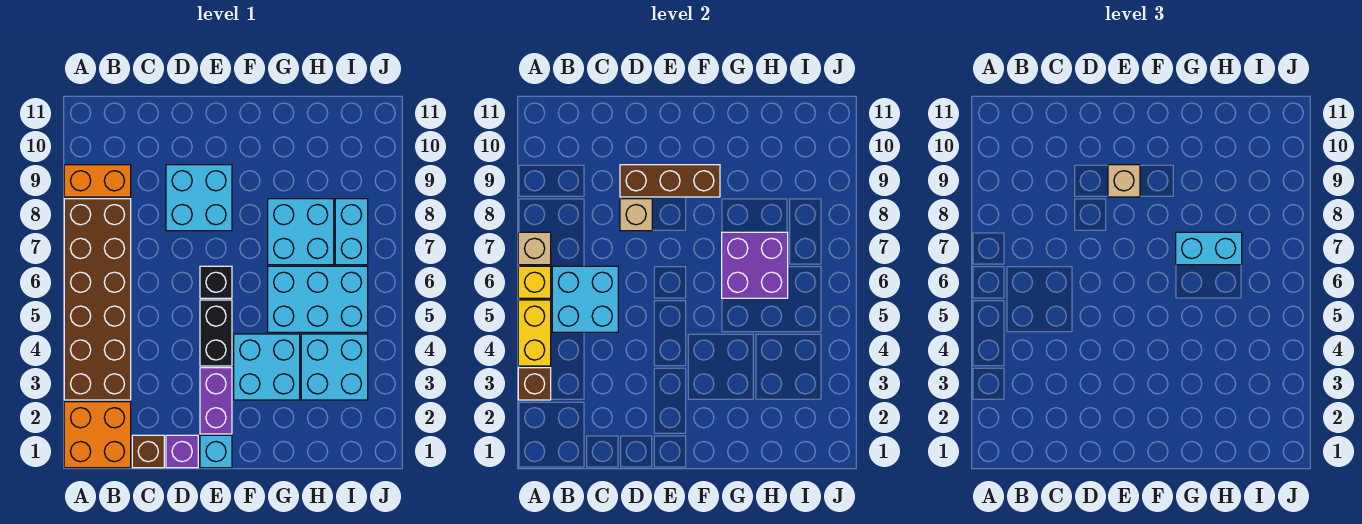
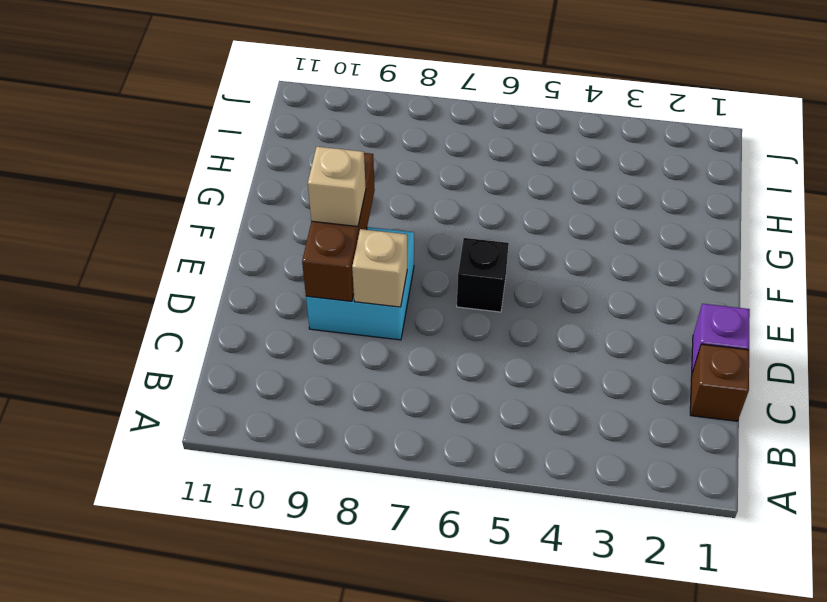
none -> orange 2x2 brick [64,402,131,468]
none -> brown 2x6 brick [64,199,131,400]
none -> orange 1x2 brick [64,165,131,197]

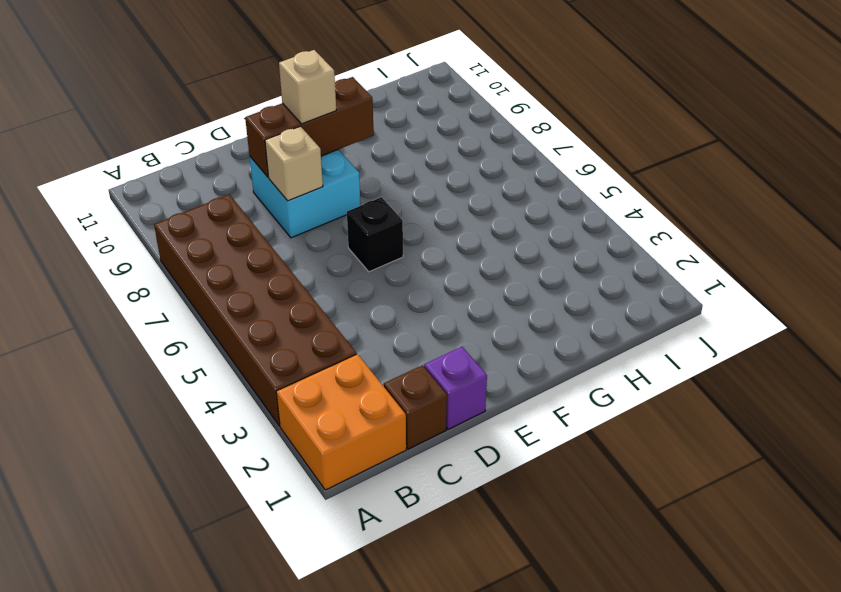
none -> orange 1x2 brick [64,165,131,197]
none -> cyan 1x1 brick [200,435,232,468]
none -> purple 1x2 brick [200,368,232,434]

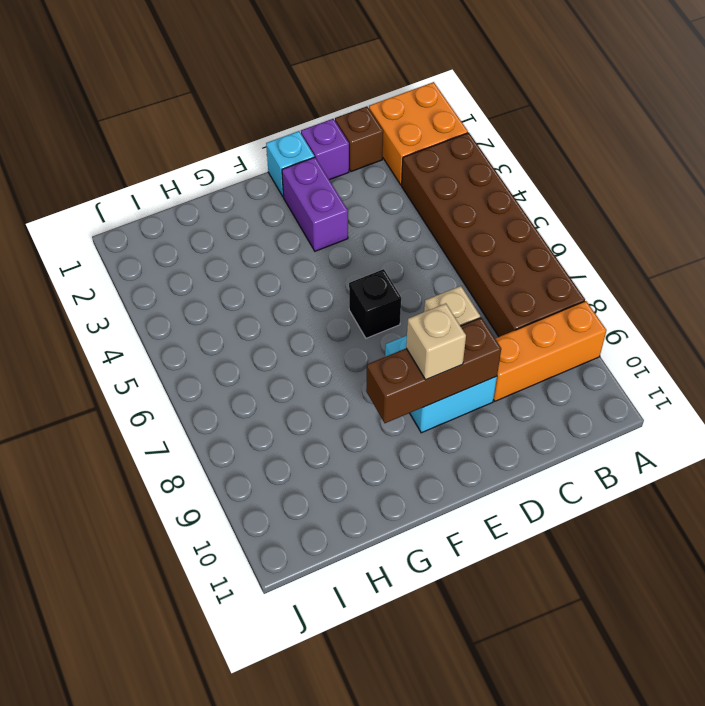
orange 1x3 brick [493,301,607,401] -> orange 1x2 brick [64,165,131,197]
none -> black 1x2 brick [200,300,232,366]
none -> cyan 2x2 brick [234,334,300,400]
none -> cyan 2x3 brick [268,266,368,332]

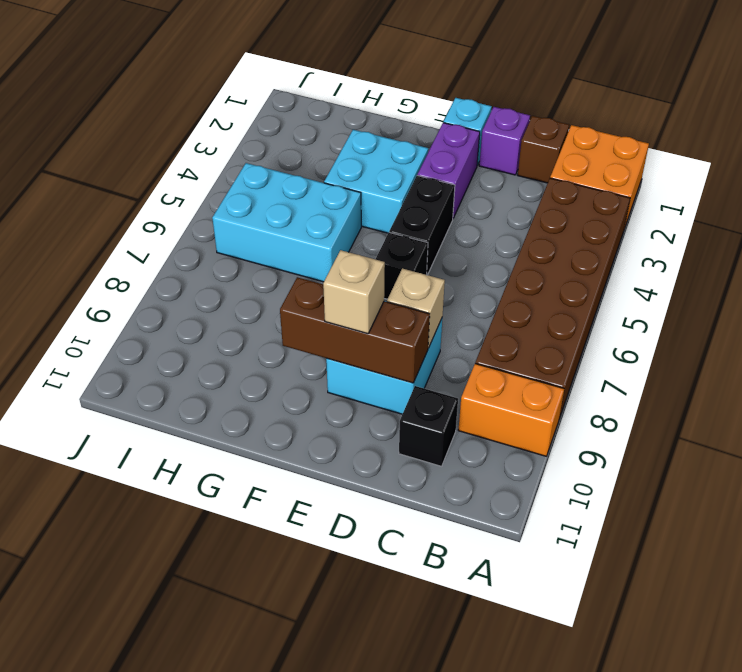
black 1x1 brick [399,386,458,466] -> none
none -> cyan 2x2 brick [268,199,334,265]
none -> cyan 2x2 brick [301,334,368,400]
none -> cyan 1x2 brick [335,199,368,265]

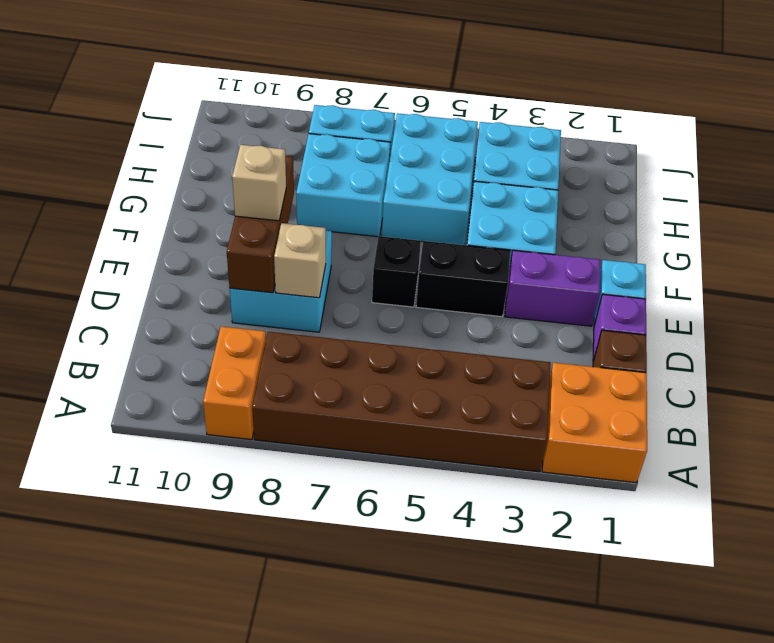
none -> brown 1x1 brick [518,368,551,400]
none -> yellow 1x2 brick [518,300,551,366]
none -> yellow 1x1 brick [518,266,551,298]

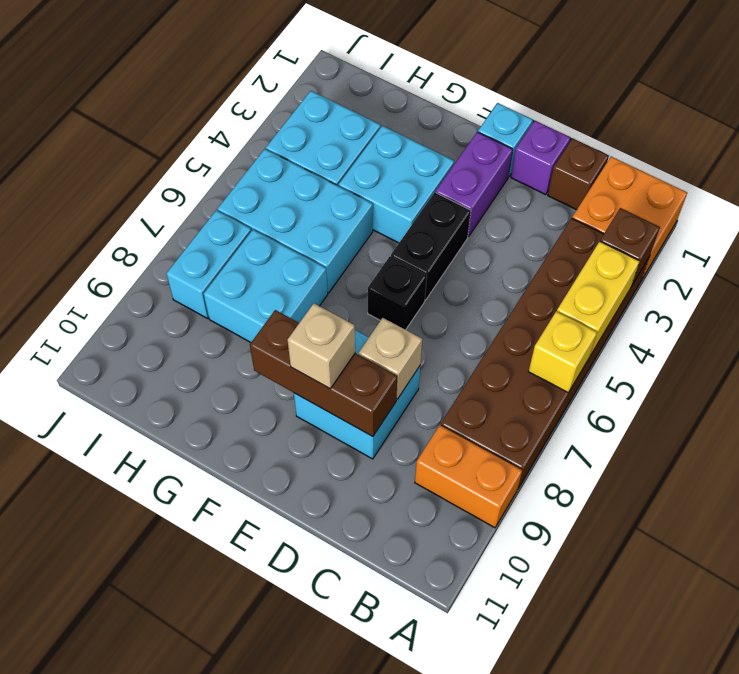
none -> tan 1x1 brick [518,232,551,265]
none -> cyan 2x2 brick [552,266,618,332]
none -> purple 2x2 brick [722,232,788,298]

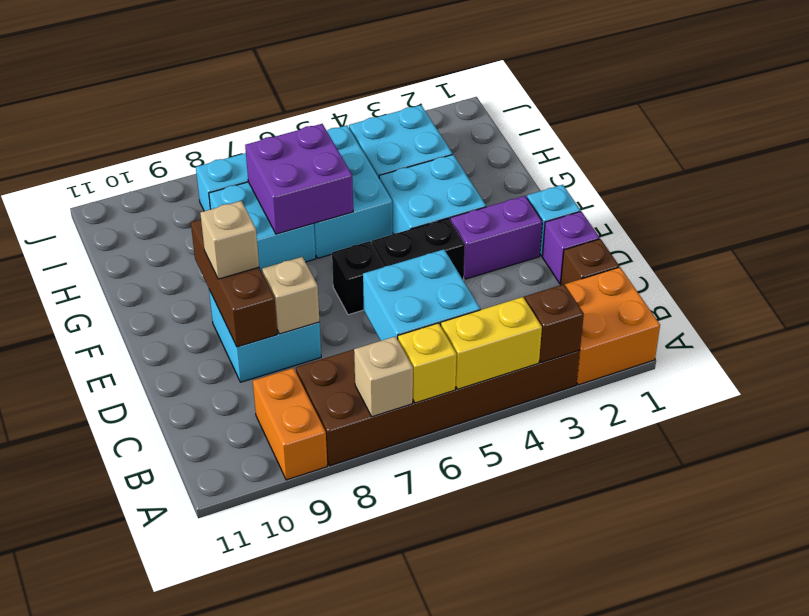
none -> cyan 1x2 brick [1176,232,1242,265]

